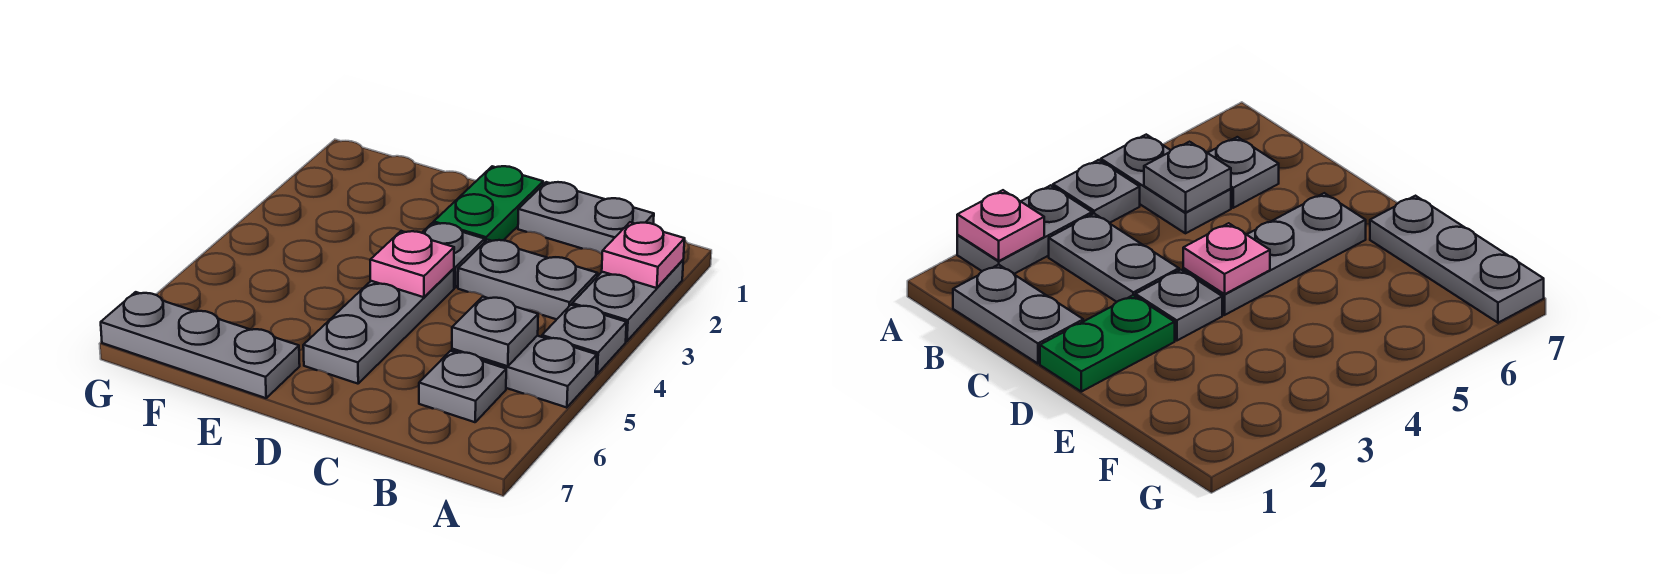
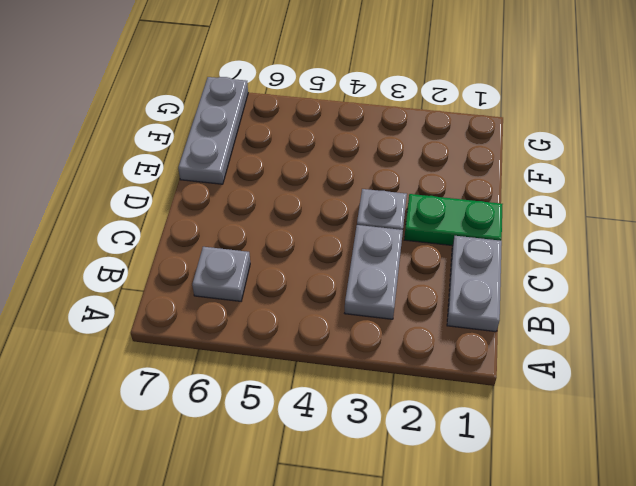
none -> grey 1x2 plate [572,260,683,341]
none -> grey 1x1 plate [542,305,627,374]
none -> grey 1x2 plate [452,336,597,408]

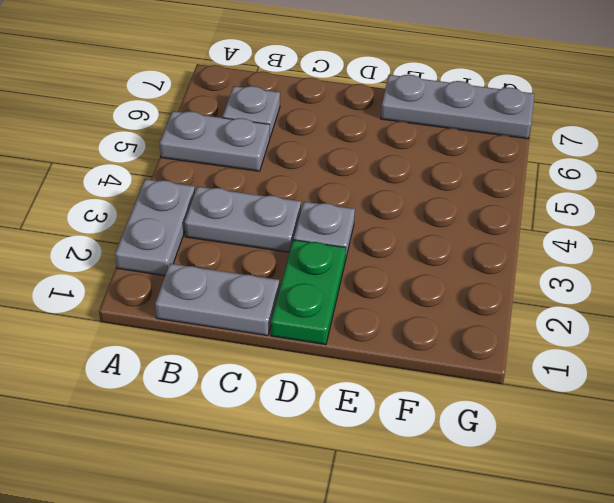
none -> grey 1x1 plate [542,305,627,374]
none -> grey 1x3 plate [303,269,454,384]
none -> pink 1x1 plate [602,222,685,288]

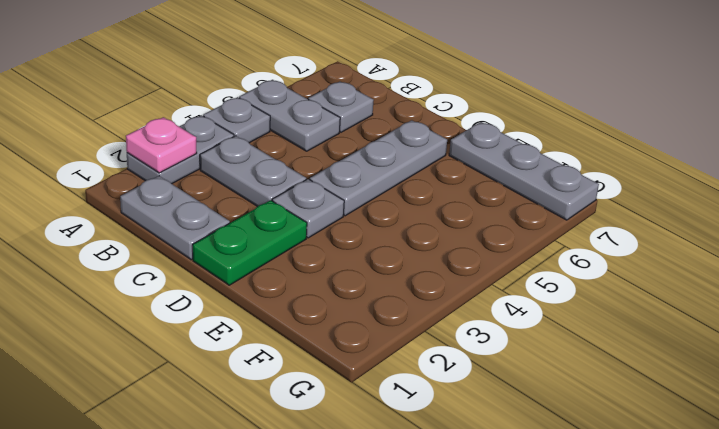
none -> grey 1x1 plate [452,297,538,366]
none -> pink 1x1 plate [370,231,454,297]

